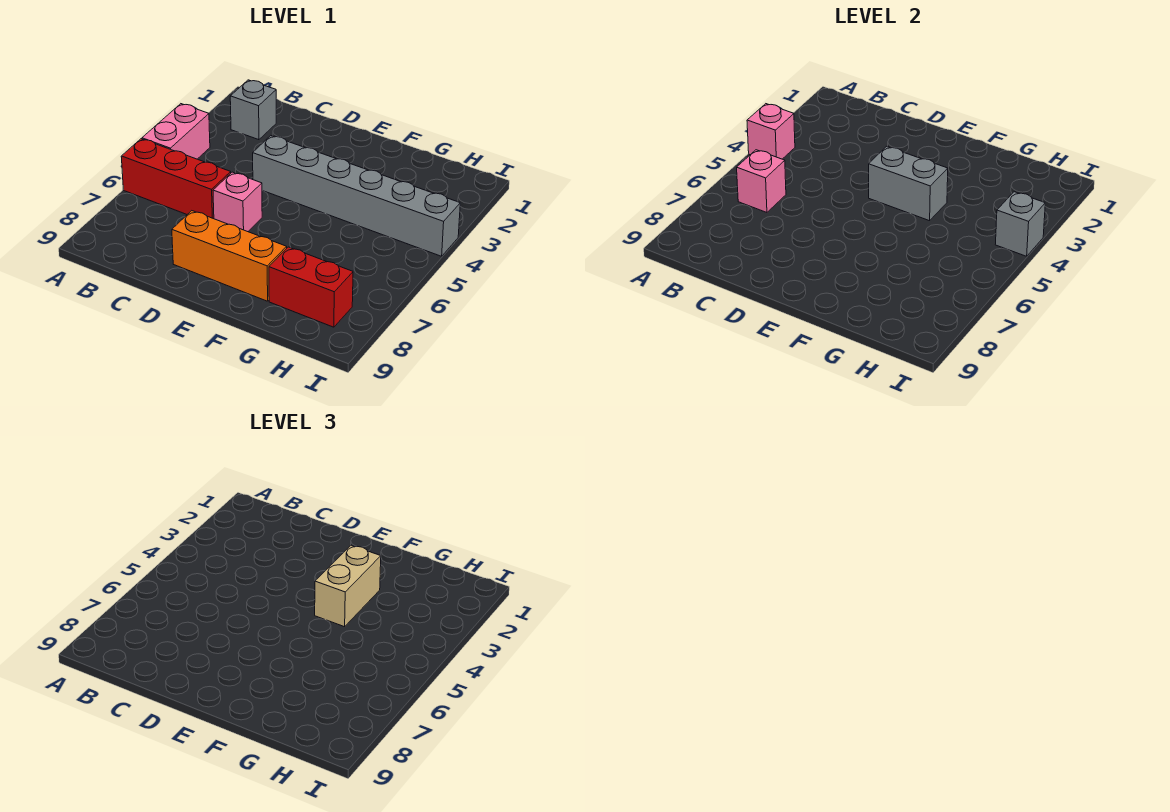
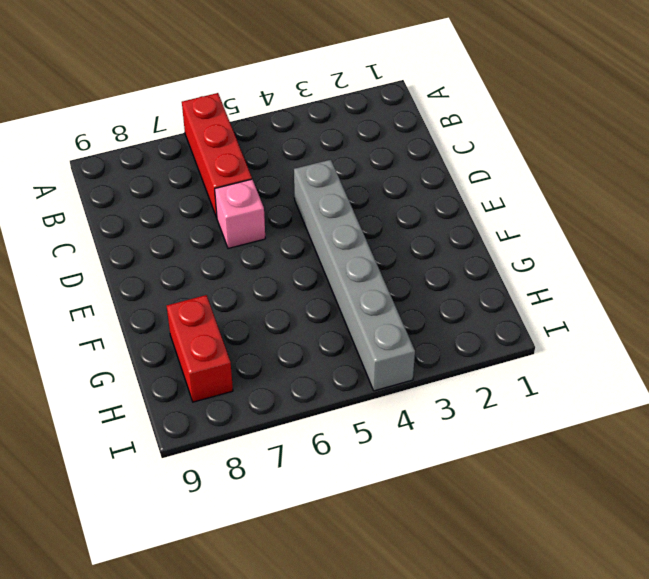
none -> pink 1x2 brick [142,104,210,159]
none -> grey 1x1 brick [230,80,276,140]
none -> orange 1x3 brick [172,211,287,301]

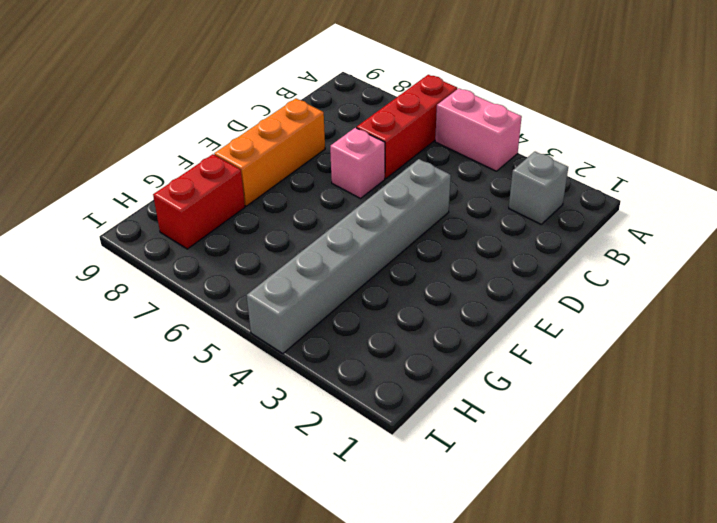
none -> pink 1x1 brick [747,104,795,159]
none -> pink 1x1 brick [737,150,786,212]
none -> grey 1x2 brick [869,146,948,221]

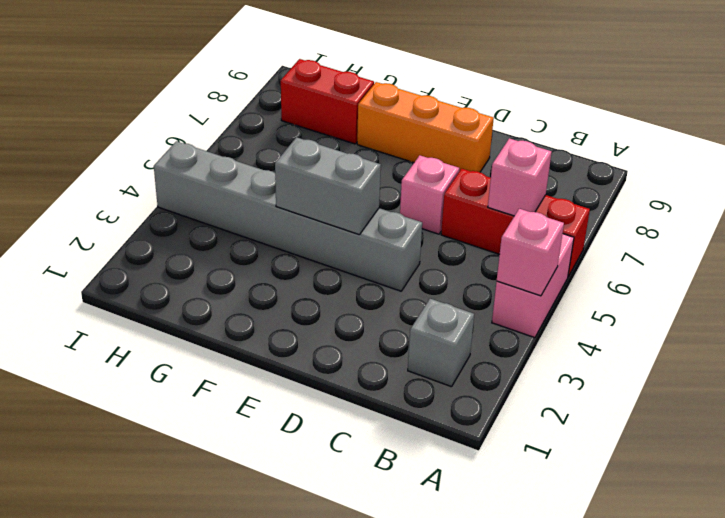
none -> grey 1x1 brick [995,192,1045,256]
none -> tan 1x2 brick [315,545,381,627]

